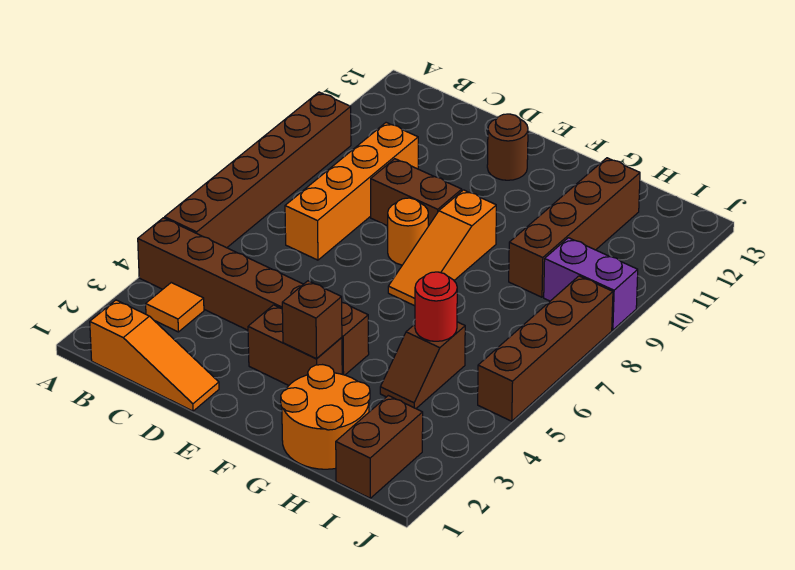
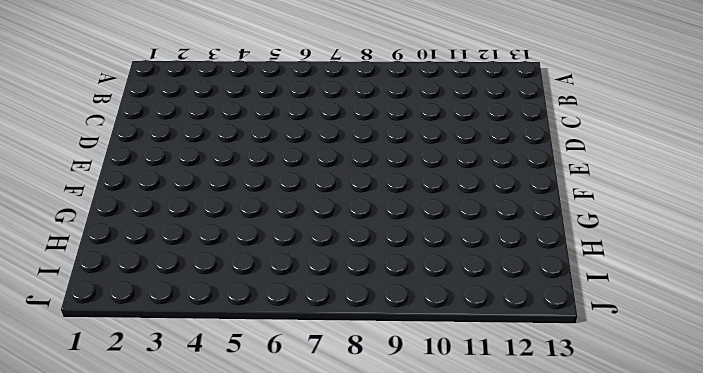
none -> brown 1x6 brick [138,218,369,375]
none -> brown 1x6 brick [165,92,351,248]
none -> orange 1x3 slope [90,300,219,411]

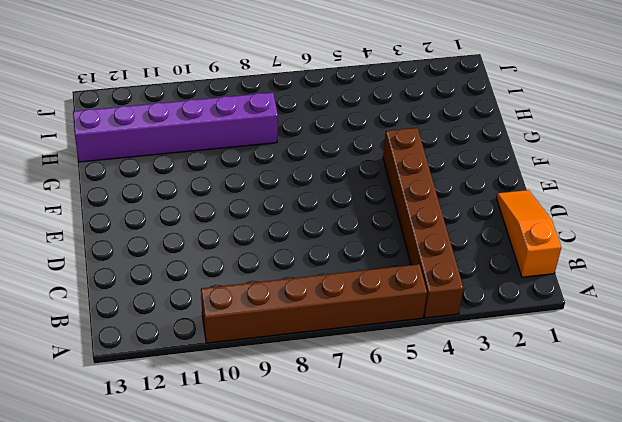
purple 1x6 brick [73,93,278,162] -> brown 1x4 brick [509,158,640,297]
none -> orange 1x1 tile [146,283,204,332]
none -> orange 1x4 brick [285,123,418,260]
none -> brown 1x2 brick [371,159,462,226]

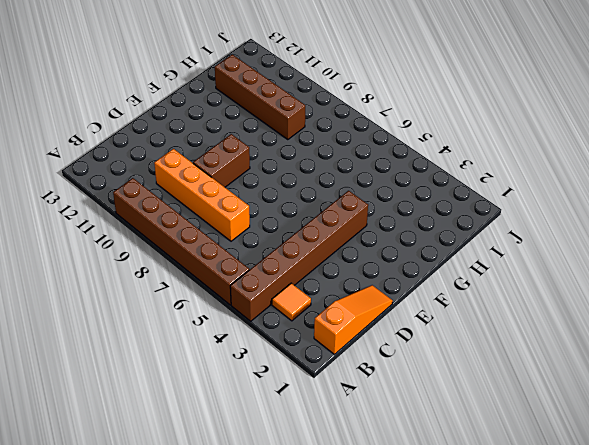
none -> brown 1x2 brick [248,305,342,385]
none -> orange 1x1 round brick [388,198,428,265]
none -> brown 1x1 round brick [487,114,528,180]

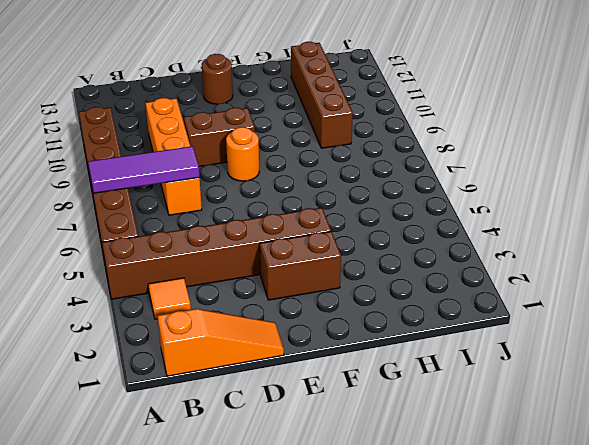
purple 1x3 tile [88,146,200,193] -> none
none -> orange 1x3 slope [388,190,496,306]
none -> orange 2x2 round brick [281,365,370,469]
none -> brown 1x2 slope [380,322,465,408]

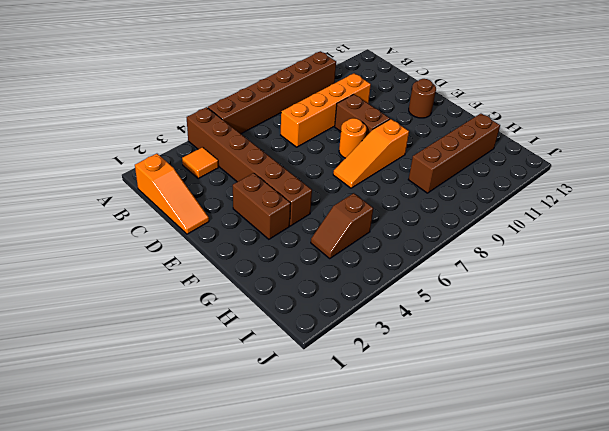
none -> orange 2x2 round brick [281,365,370,469]
none -> brown 1x2 brick [336,396,423,498]
none -> purple 1x2 brick [544,238,638,330]

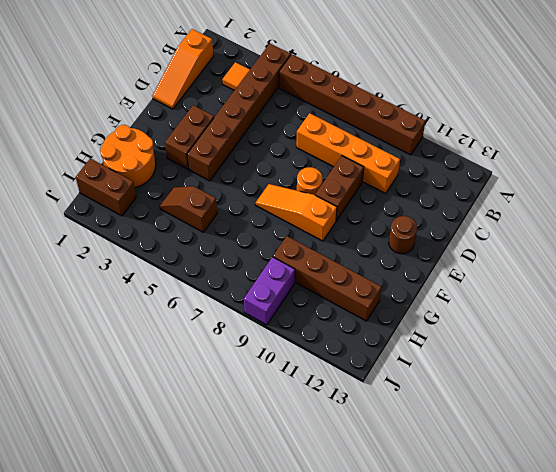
none -> brown 1x4 brick [478,276,613,421]
none -> brown 1x1 brick [282,281,342,359]
none -> red 1x1 round brick [415,272,457,341]

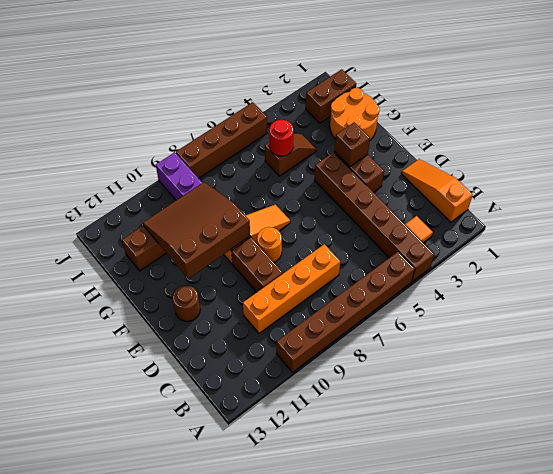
brown 3x3 slope [143,182,250,279] -> none

